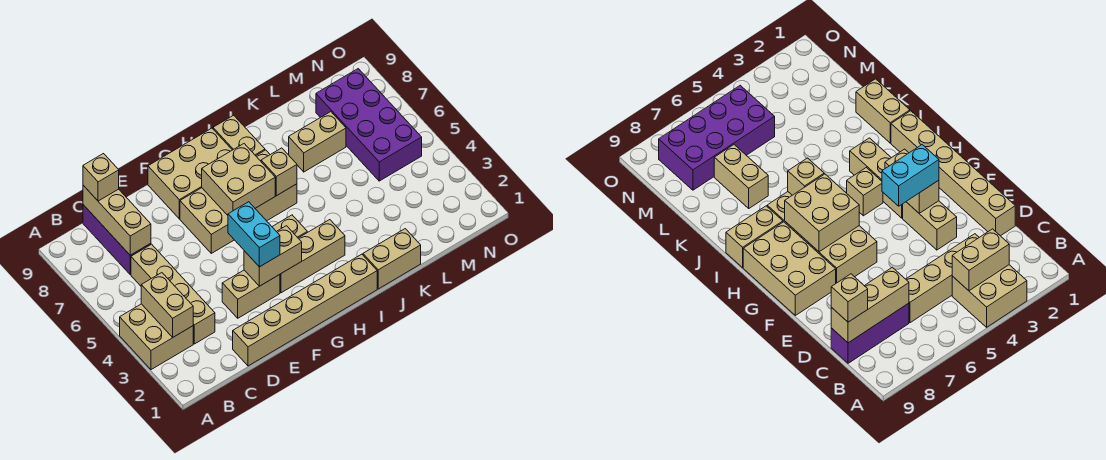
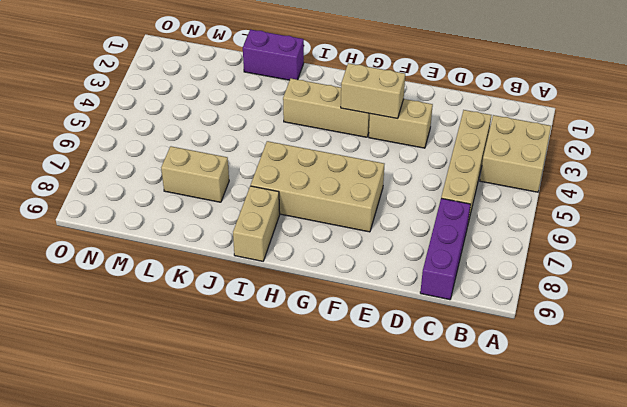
purple 1x2 brick [243,30,304,80] -> tan 1x2 brick [363,229,421,289]
none -> tan 1x6 brick [233,254,377,366]
none -> tan 2x3 brick [148,128,232,219]
none -> tan 1x1 brick [272,215,307,238]

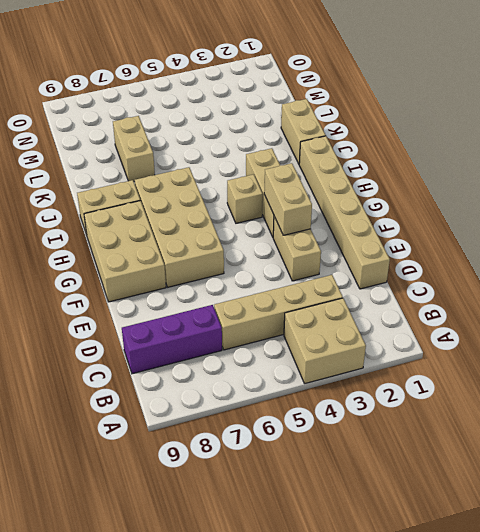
none -> purple 2x4 brick [316,69,422,181]
none -> tan 1x2 brick [141,273,193,338]
none -> tan 1x3 brick [83,185,151,255]

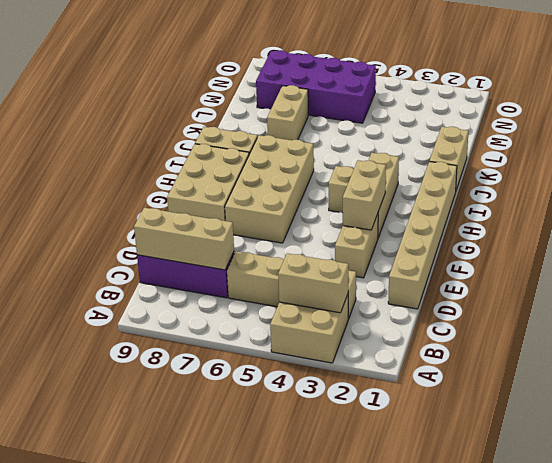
none -> tan 2x2 brick [202,144,275,215]
none -> tan 1x1 brick [261,148,297,196]
none -> tan 1x1 brick [83,154,119,201]

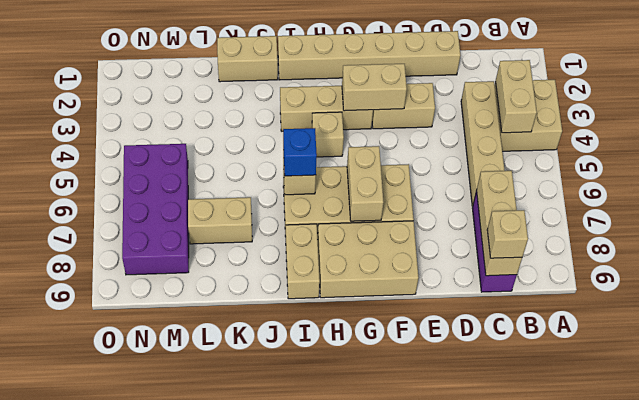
tan 1x2 brick [347,146,383,221] -> tan 2x2 brick [202,144,275,215]
blue 1x1 brick [283,128,317,176] -> none
none -> cyan 1x2 brick [228,202,280,267]

